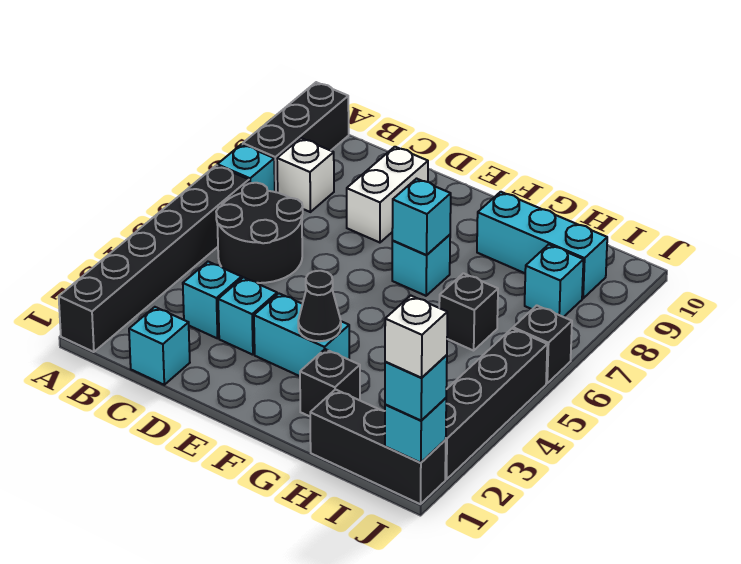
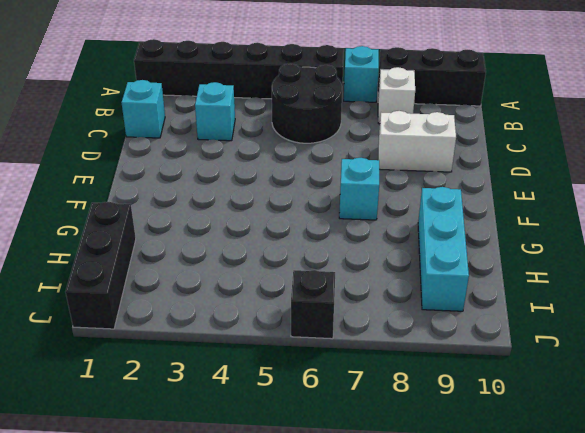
none -> cyan 1x1 brick [218,277,277,355]
none -> cyan 1x2 brick [254,294,349,376]
none -> black 1x1 brick [300,349,360,416]

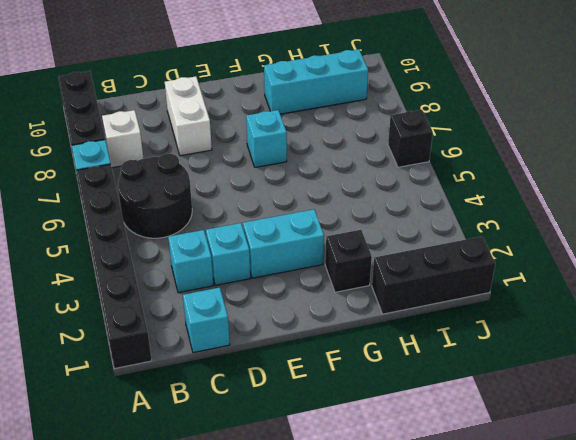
none -> black 1x1 brick [439,273,498,351]
none -> cyan 1x1 brick [525,245,583,317]
none -> black 1x4 brick [445,329,547,479]

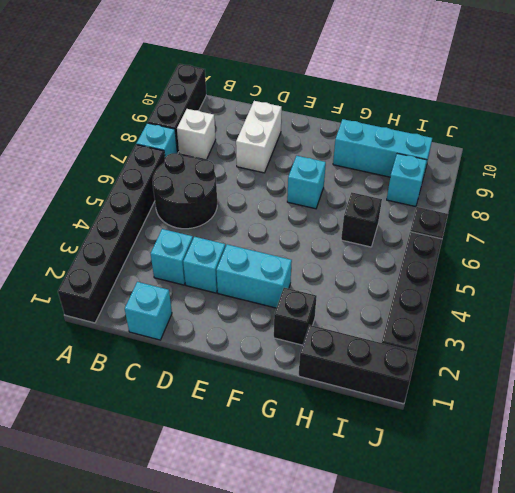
none -> black 1x1 cone [298,271,341,341]
none -> cyan 1x1 brick [392,179,451,255]
none -> cyan 1x1 brick [385,398,446,463]

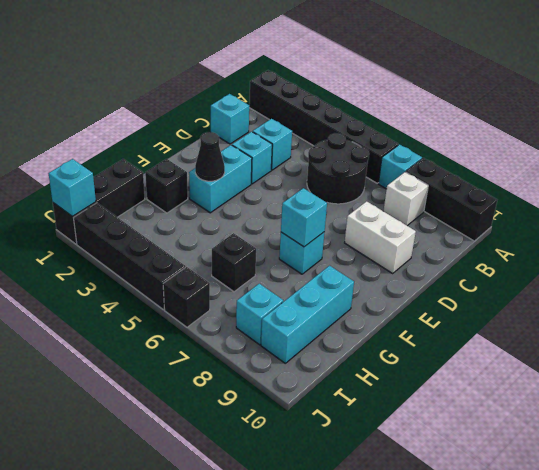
none -> cyan 1x1 brick [385,355,447,421]
none -> white 1x1 brick [385,296,447,378]

